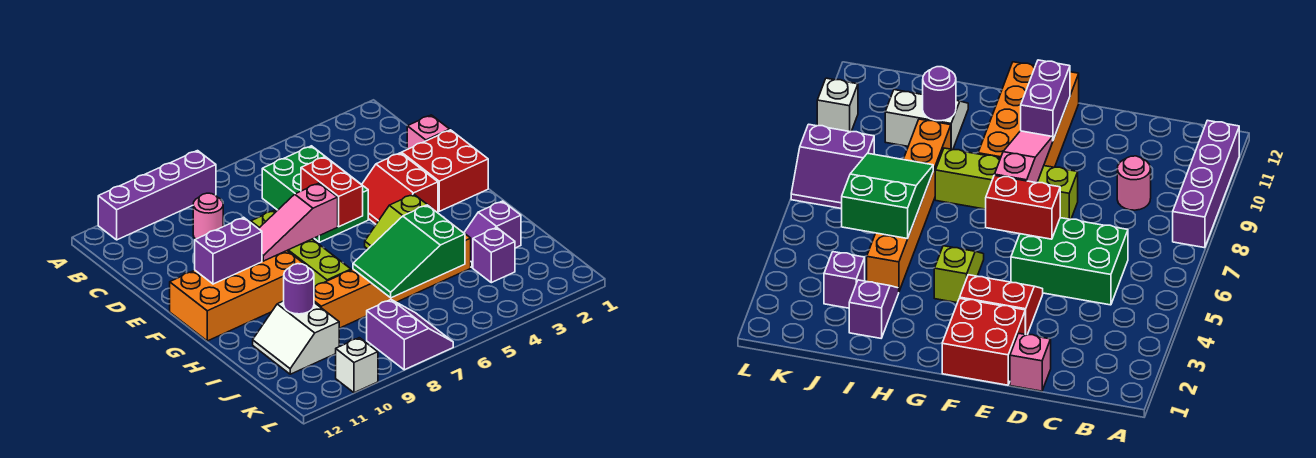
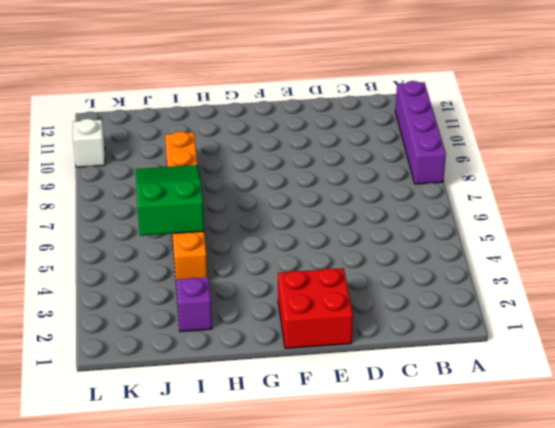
none -> green 2x3 brick [262,146,368,242]
none -> pink 1x1 round brick [193,193,223,239]
none -> pink 1x1 brick [407,115,450,149]

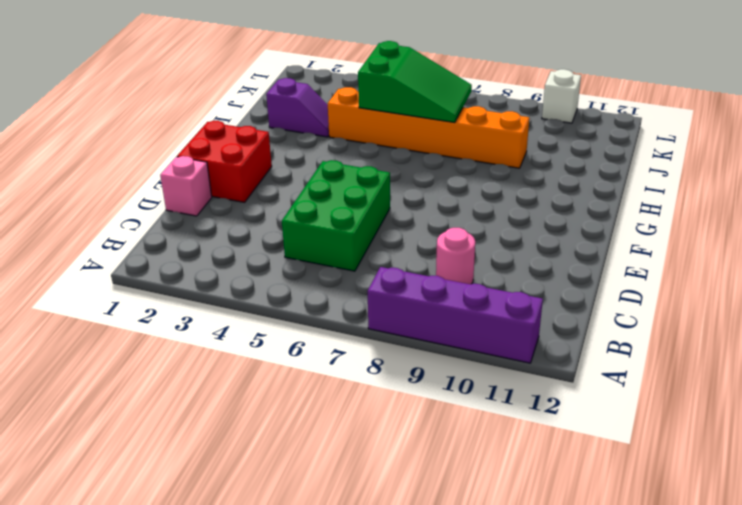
none -> red 2x2 slope [362,153,438,224]
none -> lime 1x4 brick [251,210,351,287]
none -> orange 2x4 brick [170,251,305,341]

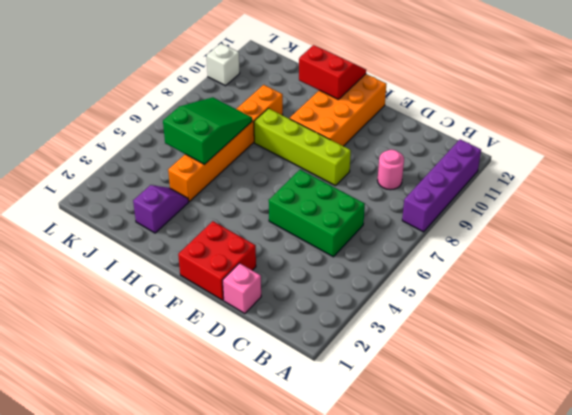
red 2x2 slope [299,45,366,100] -> red 2x2 slope moved to [362,153,438,224]
none -> lime 1x2 slope [365,194,427,249]
none -> white 2x2 slope [253,301,339,374]
none -> purple 1x1 brick [473,228,515,283]

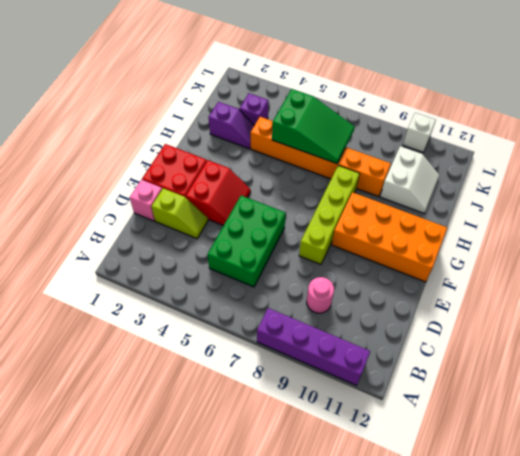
lime 1x2 slope [151,188,208,239] -> lime 1x2 slope moved to [365,194,427,249]
none -> purple 2x2 slope [367,300,453,370]
none -> red 1x2 brick [301,157,363,227]
none -> pink 1x3 slope [259,183,338,261]

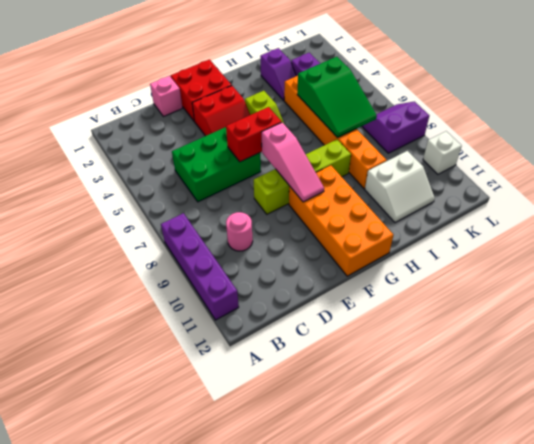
none -> purple 1x2 brick [195,217,262,284]
none -> purple 1x1 round brick [284,264,314,314]

